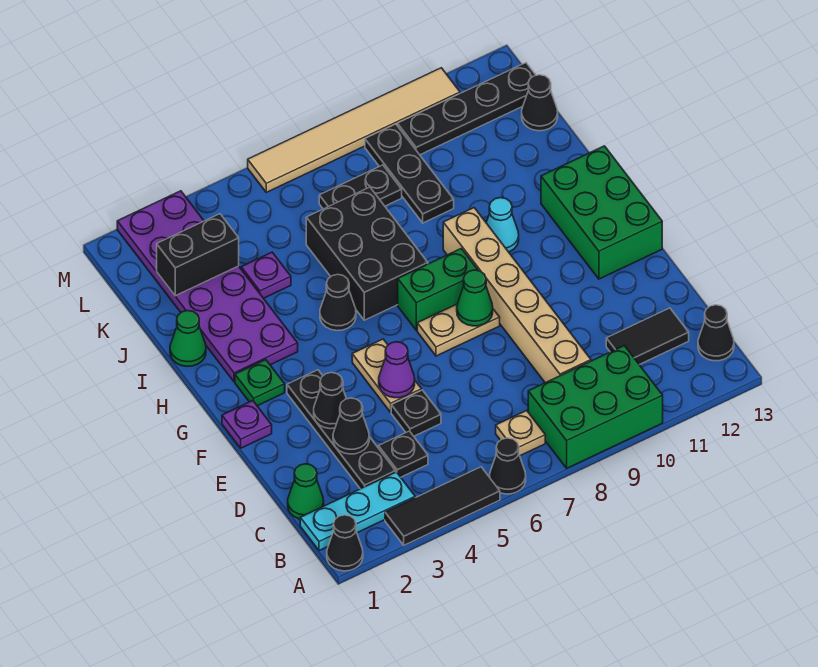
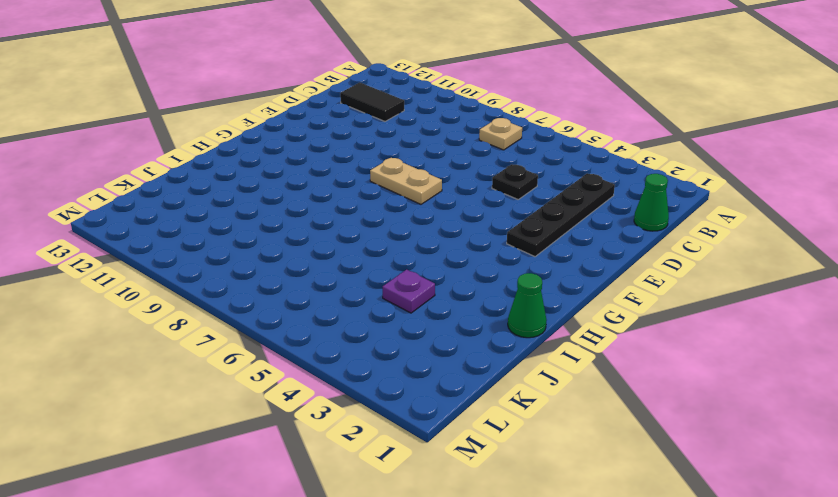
none -> black 1x1 cone [327,515,363,571]
none -> black 1x3 tile [385,467,500,545]
none -> black 1x1 cone [490,438,526,494]
none -> green 2x3 brick [528,346,663,468]

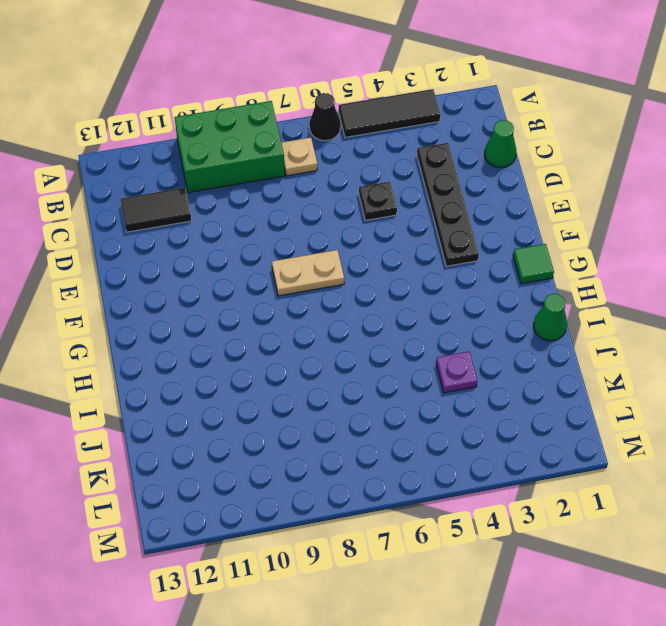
green 1x1 tile [513,244,554,284] -> none
none -> black 1x1 cone [327,515,363,571]
none -> cyan 1x3 plate [300,472,415,551]
none -> black 1x1 cone [698,305,734,361]
none -> black 1x1 plate [378,431,428,477]

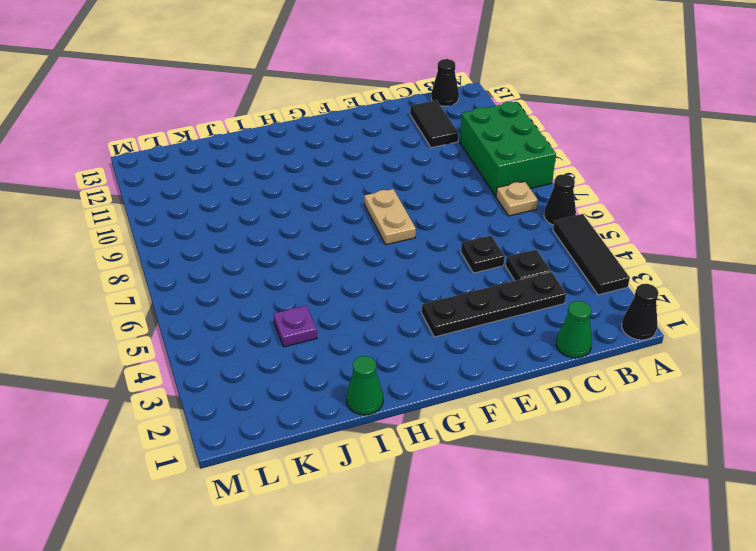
none -> cyan 1x3 plate [300,472,415,551]
none -> tan 1x6 brick [443,208,591,383]
none -> tan 1x2 plate [352,339,422,412]
none -> purple 1x1 plate [222,401,272,448]

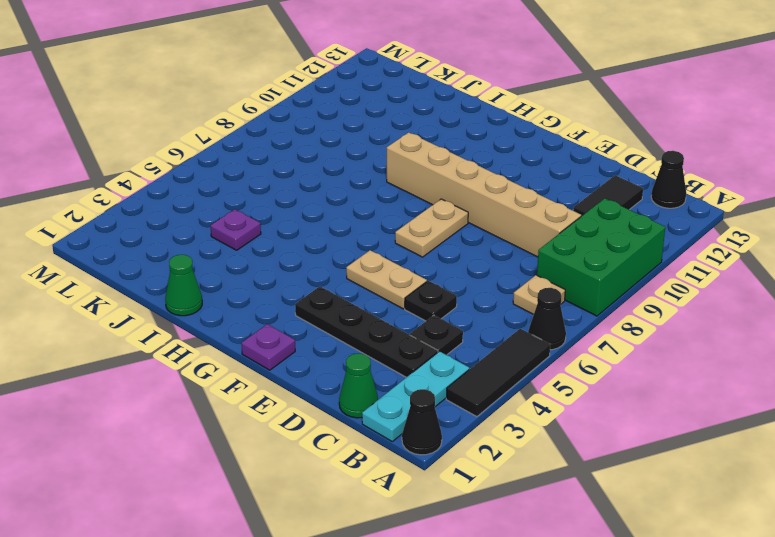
none -> green 2x3 brick [541,146,662,279]
none -> green 1x1 plate [235,360,285,406]
none -> green 1x2 brick [398,249,478,330]
none -> purple 2x6 plate [117,191,298,382]

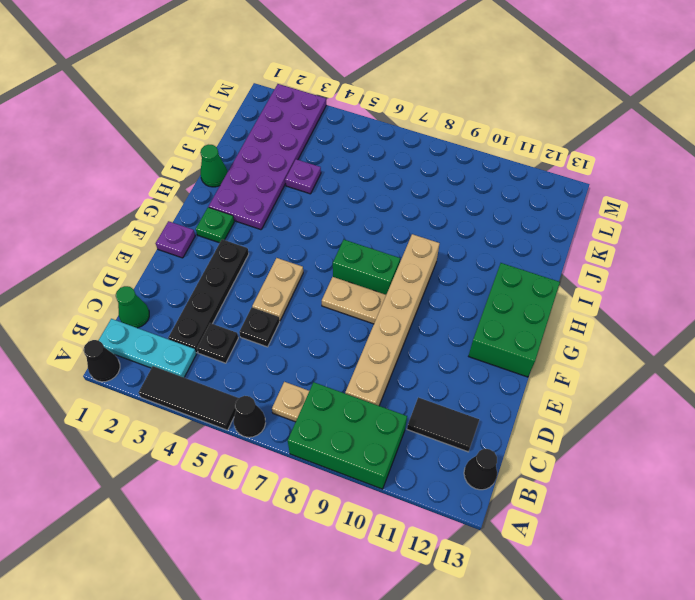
none -> black 1x1 cone [320,275,356,331]
none -> black 2x3 brick [306,187,428,320]
none -> cyan 1x1 cone [486,198,519,252]
none -> black 1x3 plate [365,124,454,223]

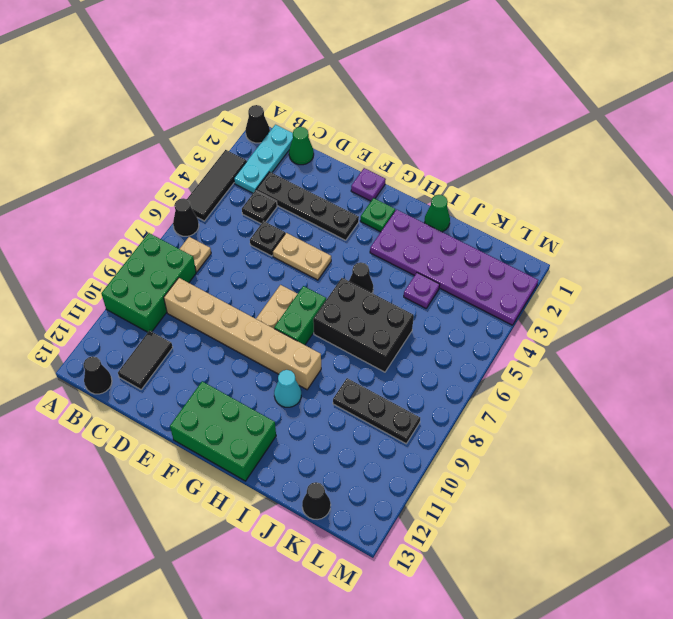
none -> black 1x2 plate [319,165,402,209]
none -> black 1x4 plate [397,63,536,155]
none -> tan 1x6 tile [248,68,460,192]
none -> black 1x1 cone [333,398,369,454]

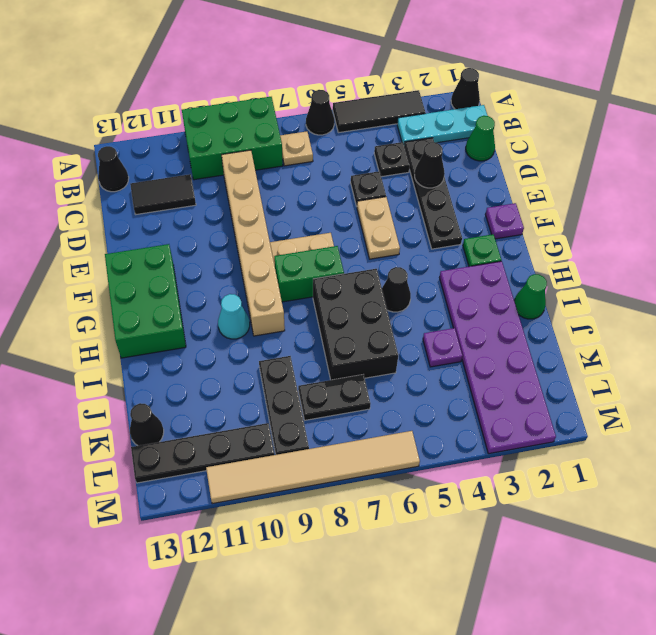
none -> black 1x1 cone [314,373,346,429]
none -> purple 1x1 cone [379,342,415,398]
none -> green 1x1 cone [457,270,493,326]
none -> black 1x2 brick [157,214,239,296]

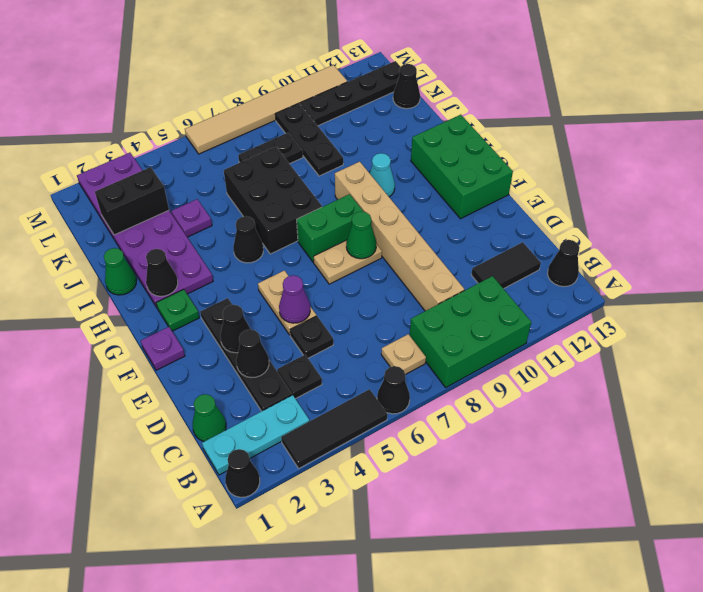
black 1x1 cone [146,249,178,296] -> none

